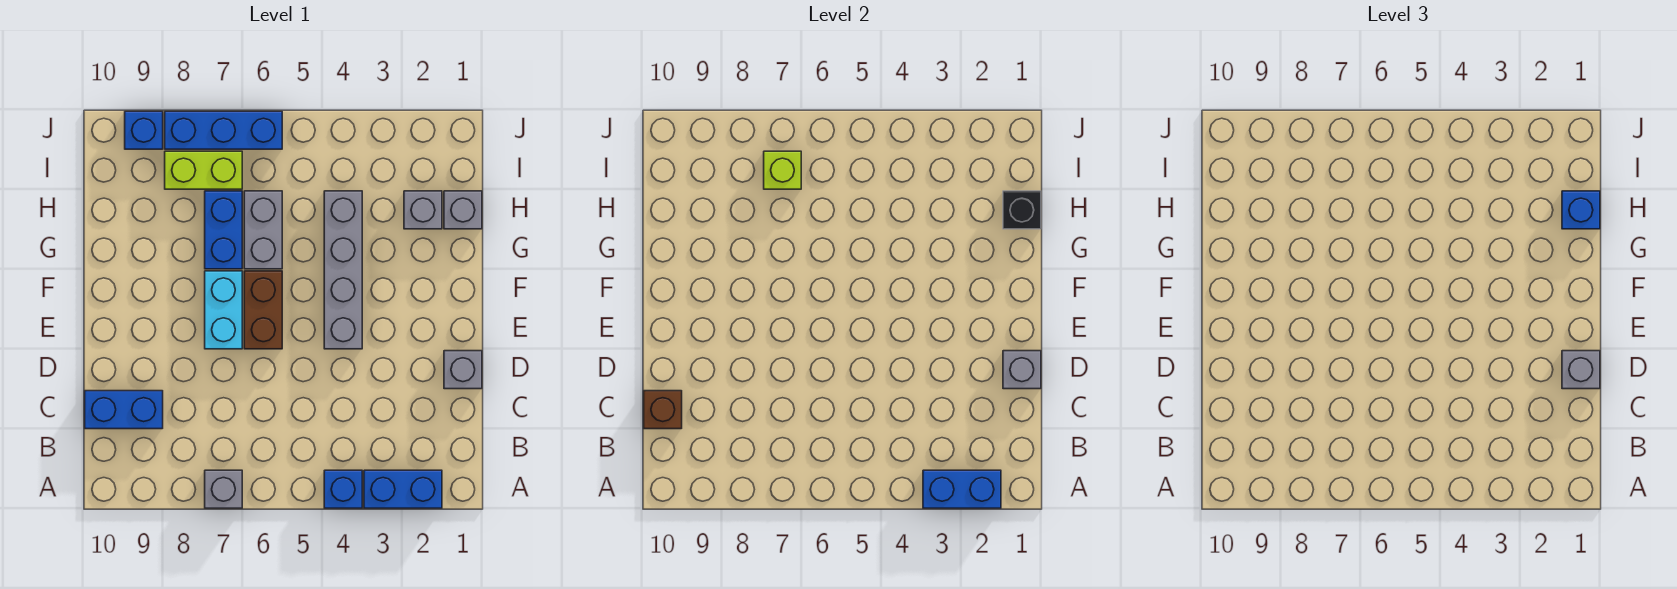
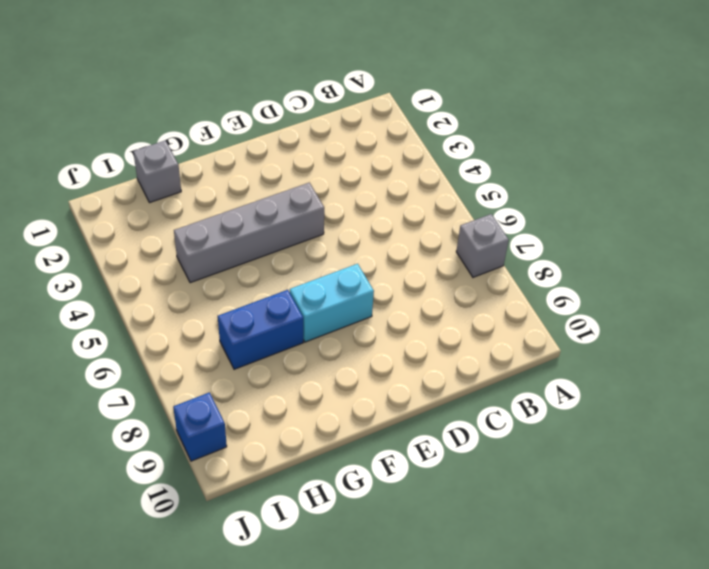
none -> blue 1x2 brick [364,470,442,508]
none -> blue 1x1 brick [324,470,362,508]
none -> blue 1x2 brick [85,391,163,429]

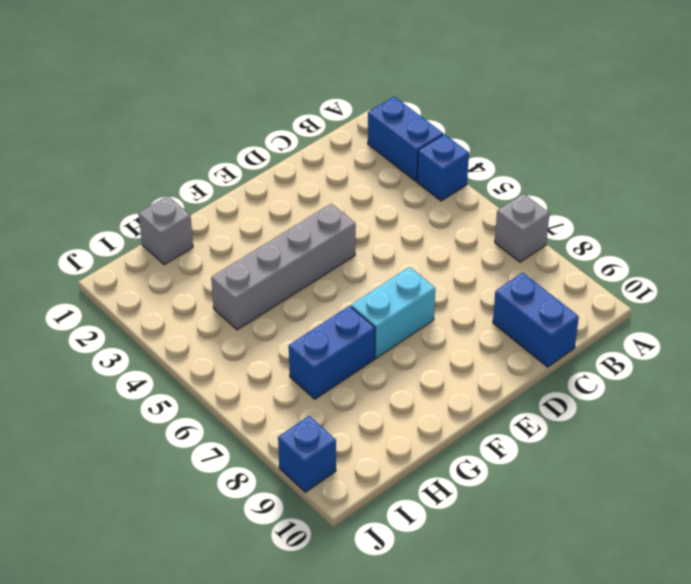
none -> grey 1x1 brick [444,351,482,389]
none -> brown 1x2 brick [244,271,282,349]
none -> grey 1x2 brick [244,191,282,269]

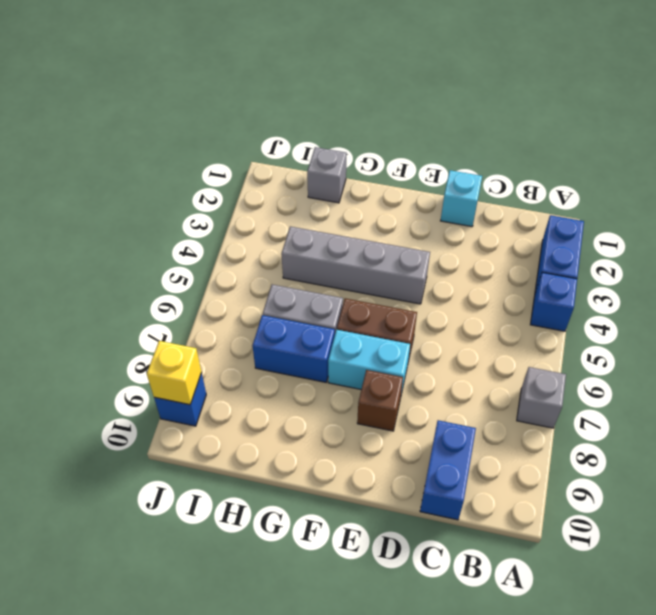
cyan 1x1 brick [441,170,482,227] -> grey 1x1 brick [444,351,482,389]
brown 1x1 brick [357,370,403,431] -> brown 1x1 brick moved to [644,391,682,429]
yellow 1x1 brick [147,341,202,405] -> none
none -> grey 1x1 brick [404,191,442,229]
none -> lime 1x2 brick [165,151,242,189]
none -> blue 1x3 brick [165,111,282,149]

